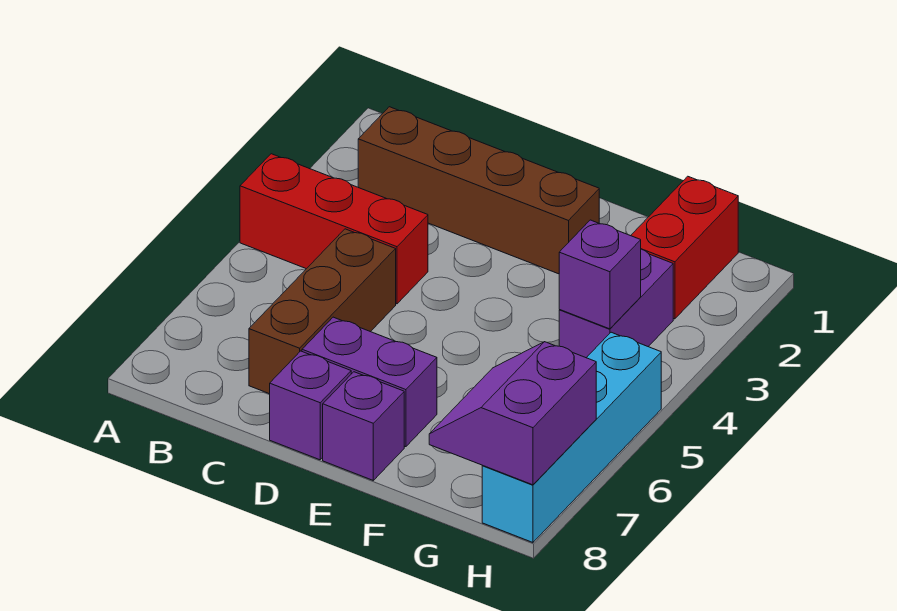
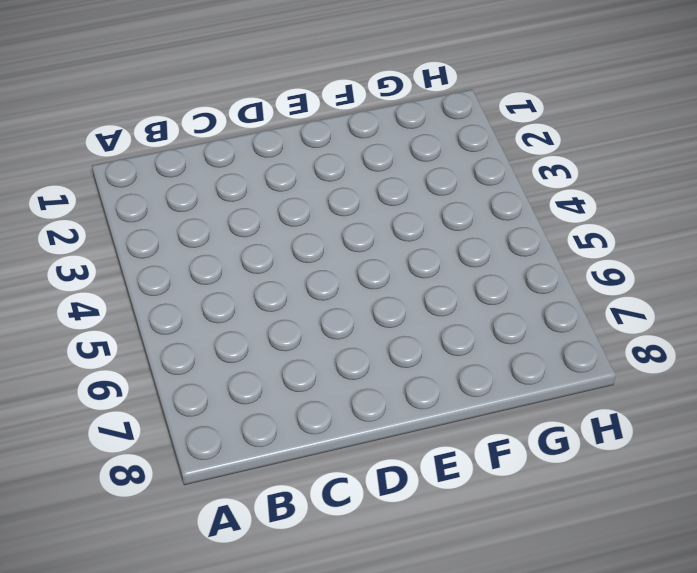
none -> red 1x3 brick [240,154,428,304]
none -> brown 1x4 brick [358,107,599,274]

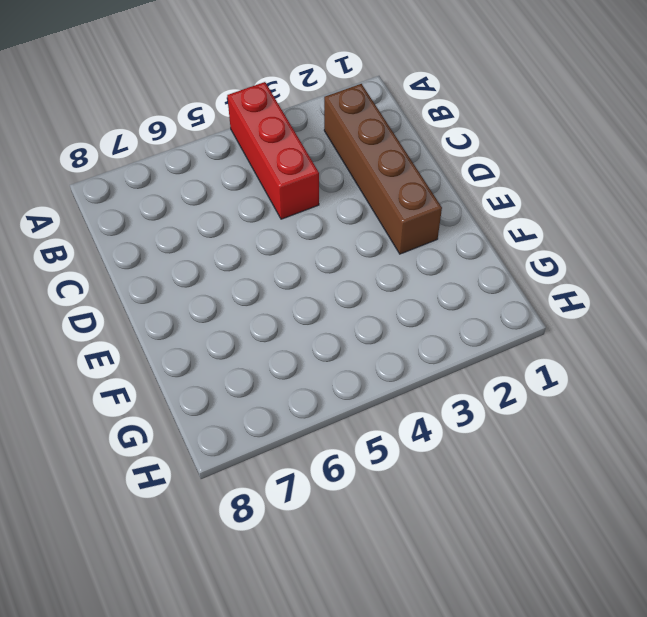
none -> brown 1x3 brick [249,229,396,394]
none -> purple 1x2 brick [302,317,437,447]

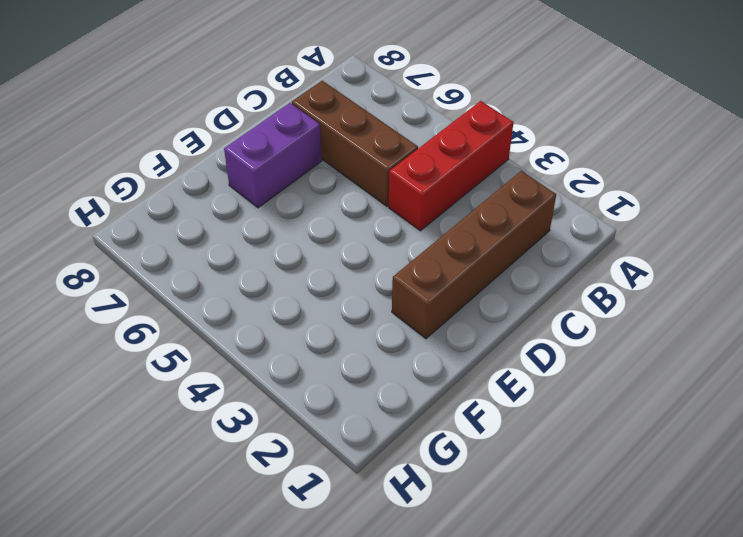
none -> purple 1x1 brick [270,351,351,460]
none -> purple 1x1 brick [323,372,404,480]

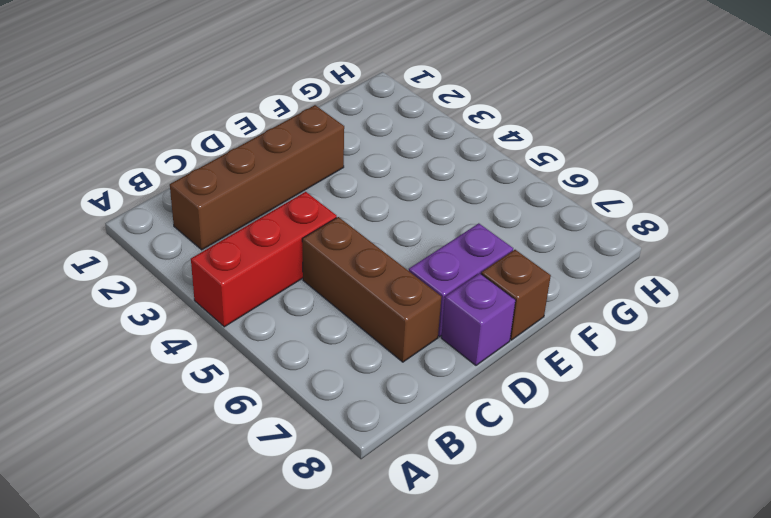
brown 1x1 brick [481,250,551,340] -> purple 1x1 brick [323,372,404,480]
none -> red 1x2 brick [631,176,738,319]
none -> purple 1x2 brick [559,249,673,358]

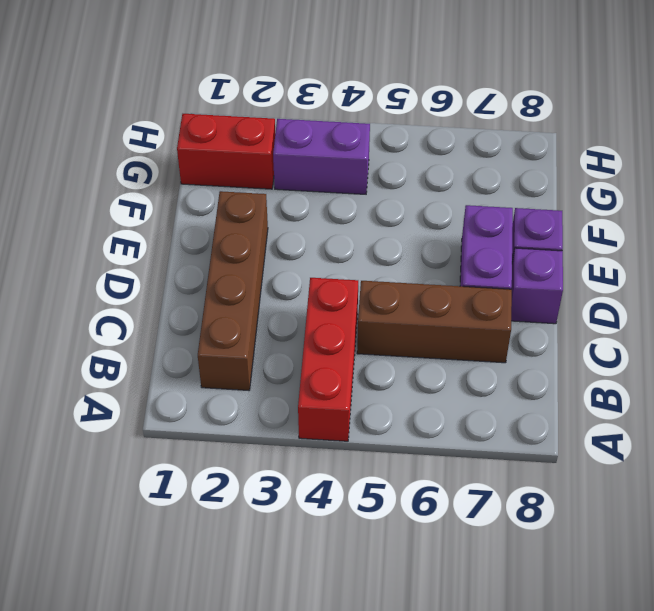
none -> cyan 1x4 brick [482,332,661,542]
none -> purple 1x1 brick [559,220,641,329]

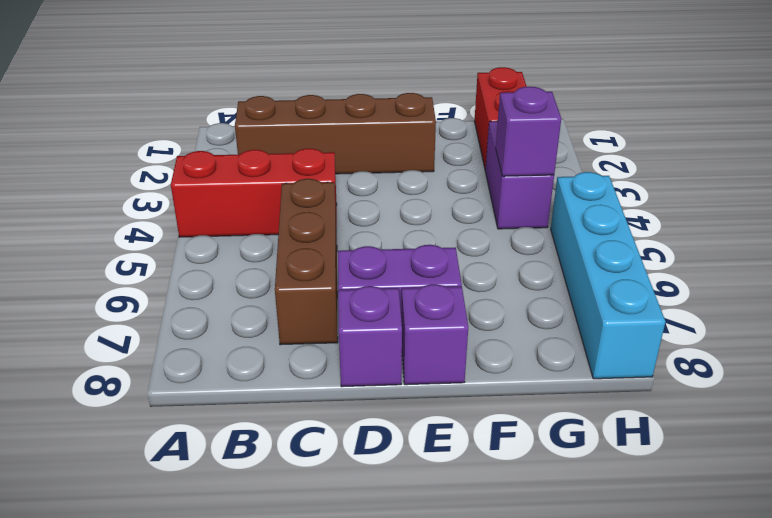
none -> purple 2x2 slope [429,342,596,485]

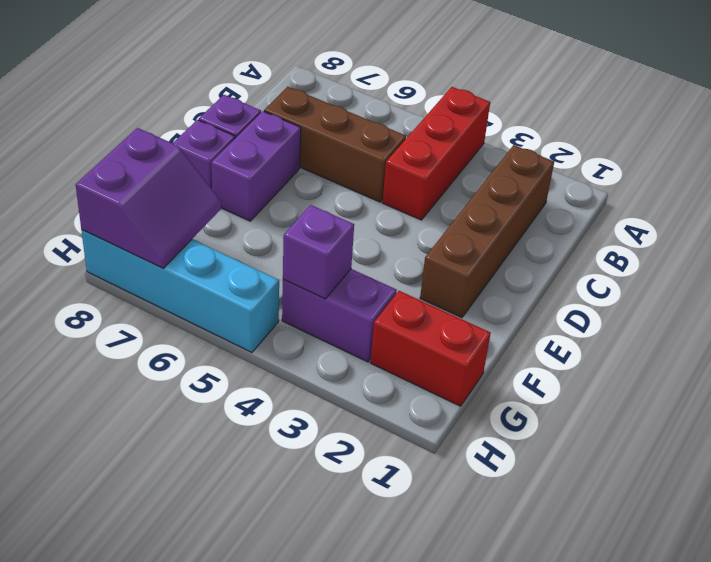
purple 2x2 slope [76,128,221,268] -> purple 2x2 slope turned to [429,342,596,485]

